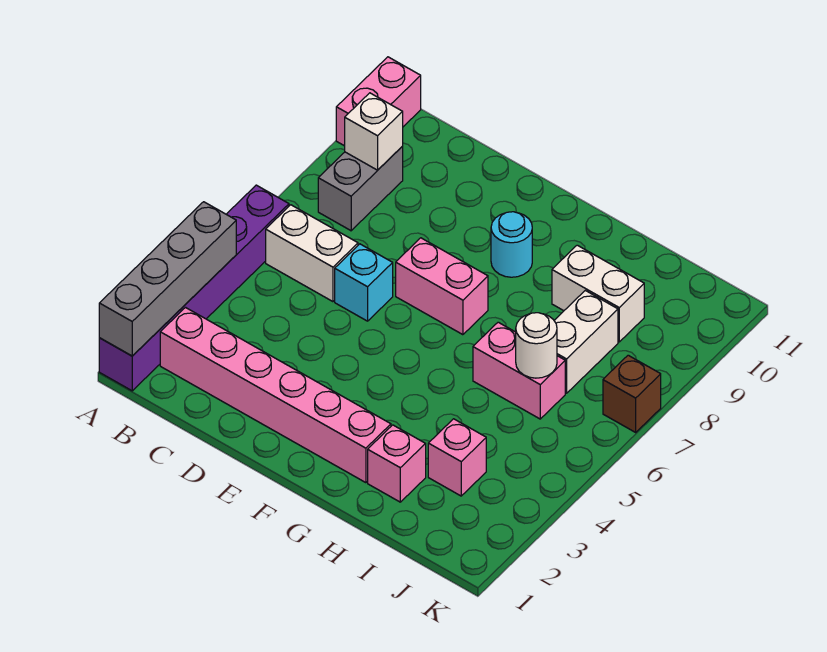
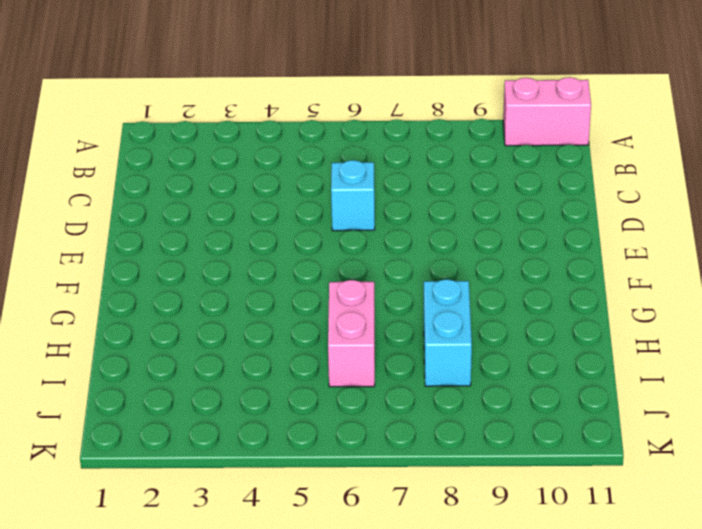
cyan 1x2 brick [424,279,472,386] -> white 1x2 brick [554,290,618,393]
none -> purple 1x6 brick [99,185,289,391]
none -> pink 1x6 brick [160,308,391,483]
none -> white 1x2 brick [266,205,358,302]

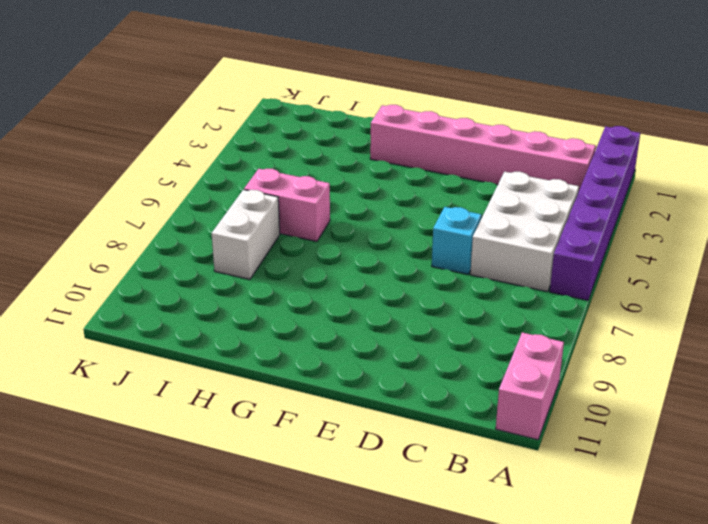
white 2x3 brick [470,172,579,292] -> white 1x2 brick [266,205,358,302]
none -> grey 1x2 brick [318,147,403,231]
none -> pink 1x2 brick [396,238,488,335]
none -> cyan 1x1 round brick [491,212,532,277]

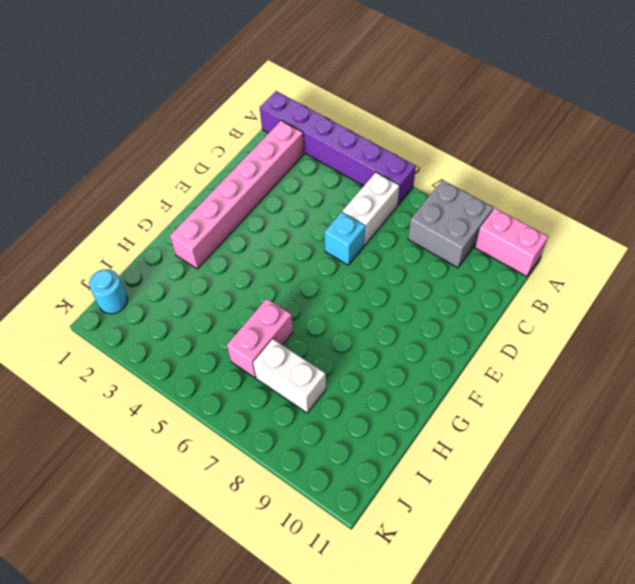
grey 2x2 brick [408,180,493,268] -> grey 1x2 brick [318,147,403,231]
cyan 1x1 round brick [89,269,128,314] -> cyan 1x1 round brick moved to [491,212,532,277]
none -> pink 1x2 brick [396,238,488,335]
none -> pink 1x1 brick [368,425,426,502]
none -> white 1x2 brick [552,245,644,342]

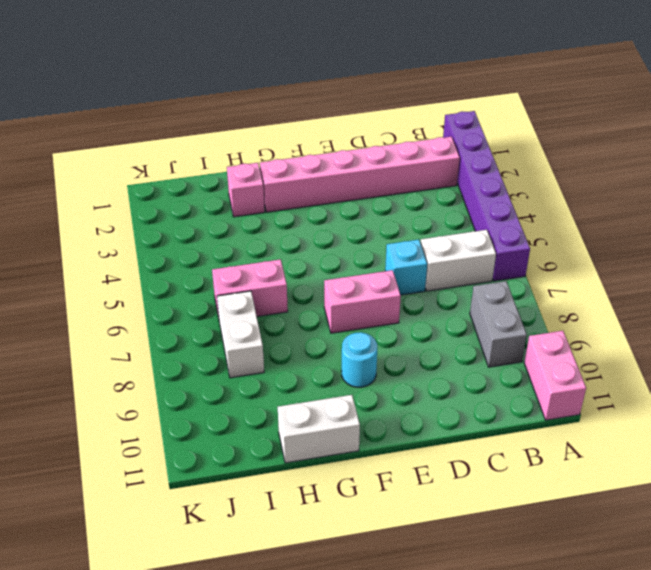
white 1x2 brick [278,395,360,463] -> white 1x2 brick moved to [552,245,644,342]
none -> pink 1x1 brick [428,419,486,496]
none -> brown 1x1 brick [603,355,661,432]
none -> grey 1x4 brick [99,202,236,356]

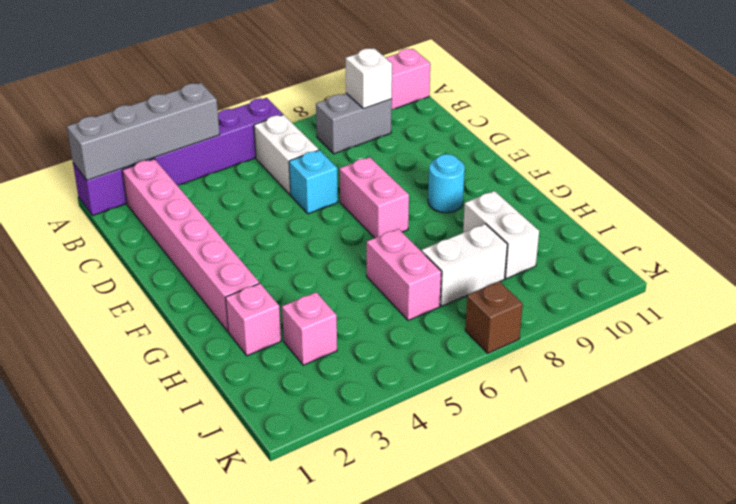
none -> white 1x1 round brick [516,313,557,378]

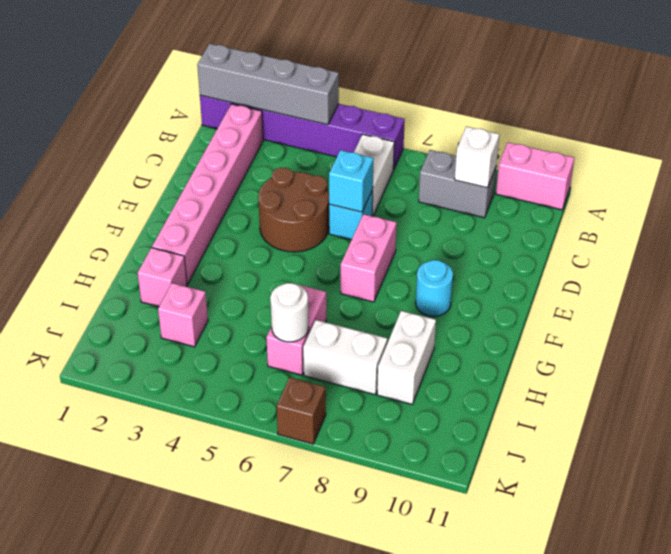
brown 2x2 round brick [258,168,329,252] -> none
cyan 1x1 brick [329,150,373,212] -> none

